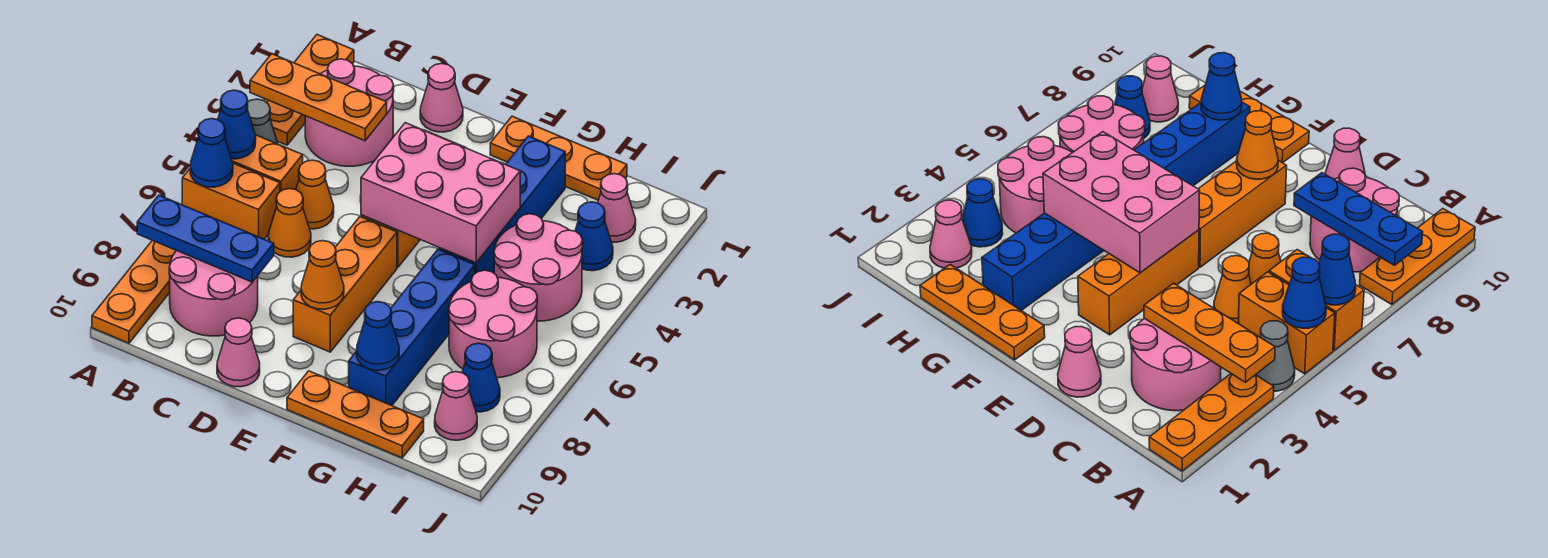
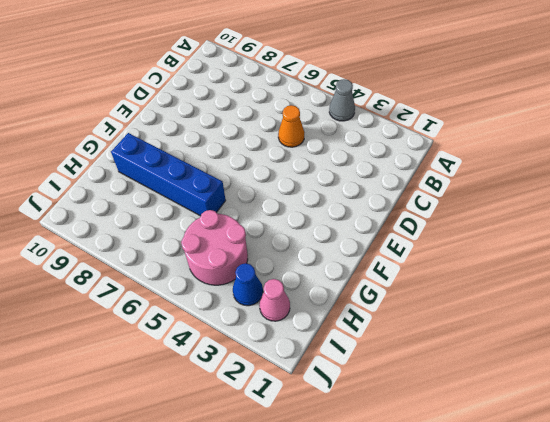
none -> orange 1x3 plate [264,35,354,145]
none -> orange 1x2 brick [232,135,303,192]
none -> orange 1x2 brick [182,163,280,239]
none -> orange 1x3 plate [92,240,176,343]

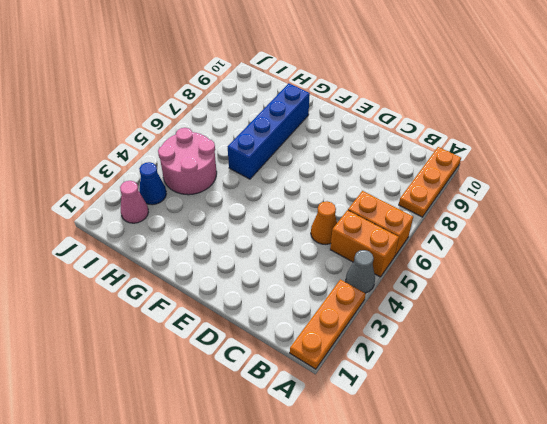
none -> pink 2x2 round brick [305,59,394,166]
none -> pink 2x2 round brick [169,251,258,336]
none -> orange 1x1 cone [268,189,311,257]
none -> pink 1x1 cone [420,63,463,132]

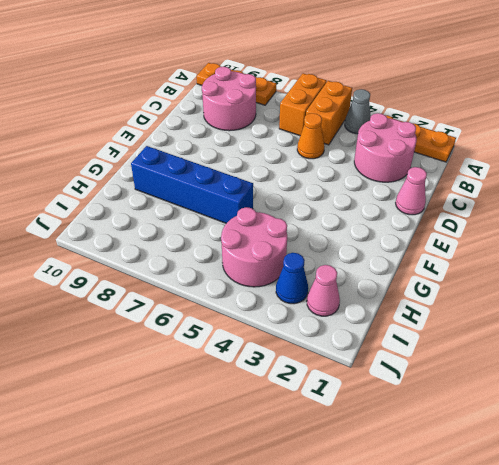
none -> orange 1x1 cone [268,189,311,257]
none -> pink 1x1 cone [217,318,260,387]
none -> orange 1x3 brick [1078,230,1199,335]
none -> orange 1x3 brick [293,217,397,352]

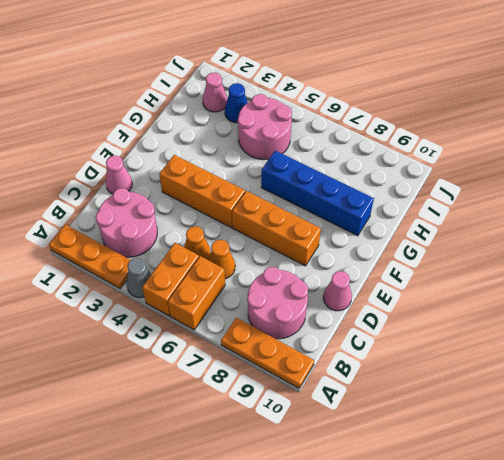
none -> orange 1x3 plate [490,116,627,200]
none -> orange 1x3 plate [287,371,424,458]
none -> blue 1x4 brick [439,136,565,274]
none -> pink 2x2 round brick [449,270,537,378]

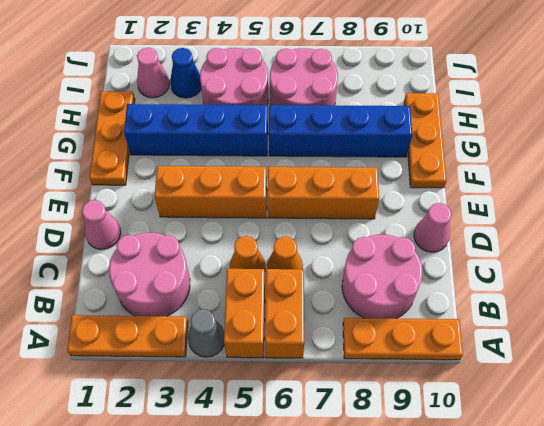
none -> blue 1x1 cone [462,343,500,412]
none -> pink 1x1 cone [435,372,477,440]
none -> orange 1x3 plate [250,54,387,141]
none -> blue 1x1 cone [218,90,256,159]

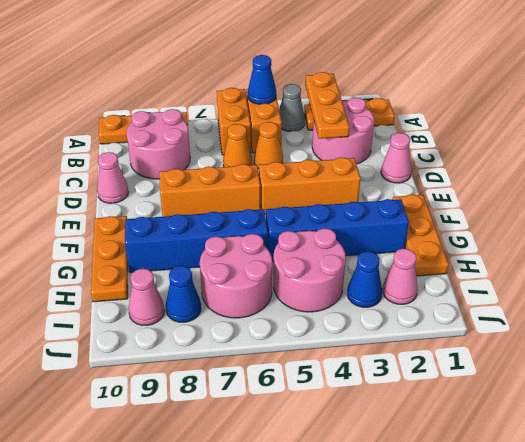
none -> blue 1x1 cone [190,119,233,187]
none -> blue 1x3 plate [137,195,274,282]
none -> pink 2x3 brick [361,123,520,263]
none -> orange 1x1 cone [301,241,344,309]

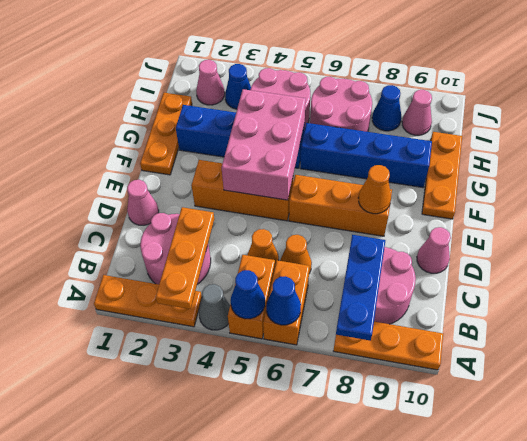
none -> blue 1x1 cone [357,302,399,370]

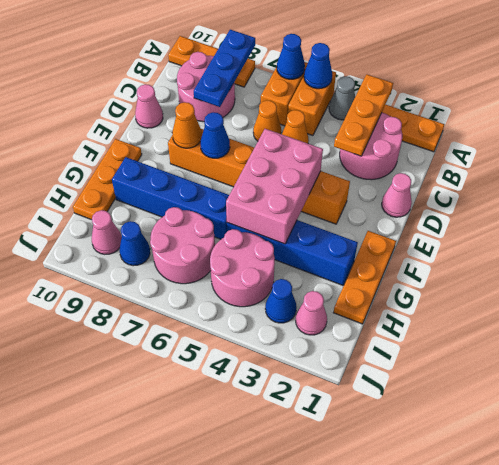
blue 1x1 cone [200,112,230,158] -> blue 1x1 cone moved to [357,302,399,370]

